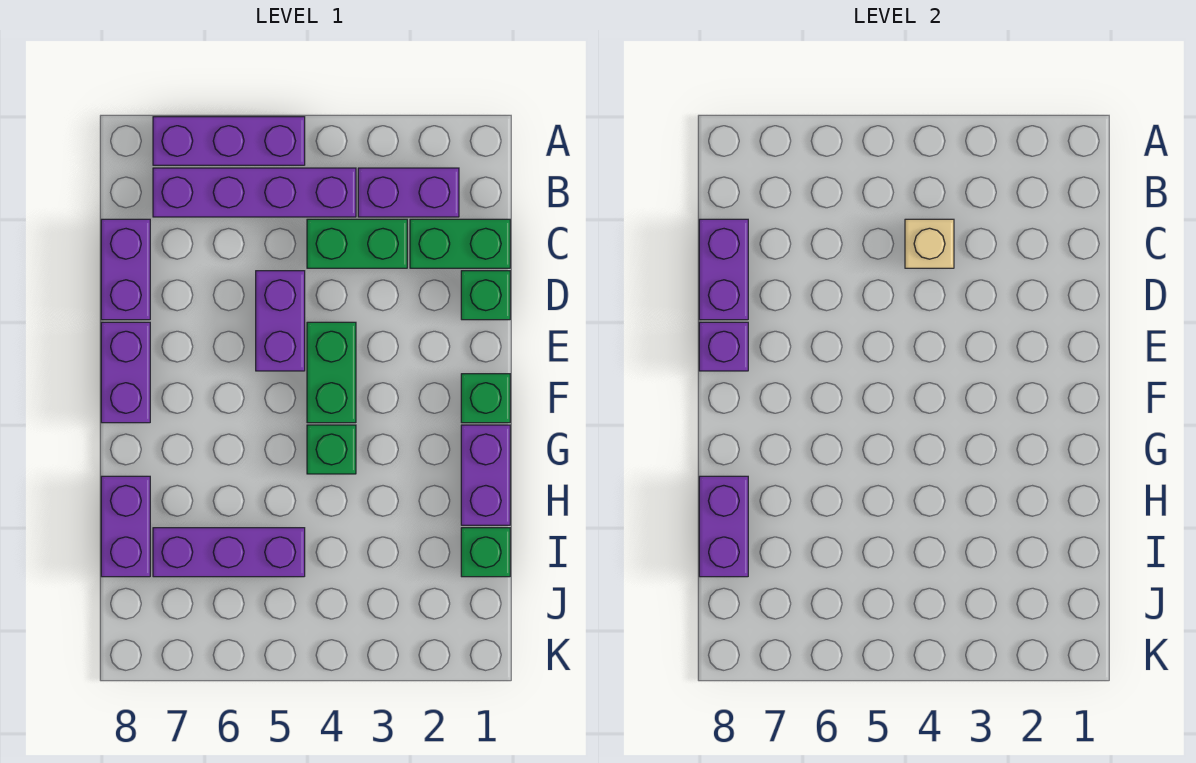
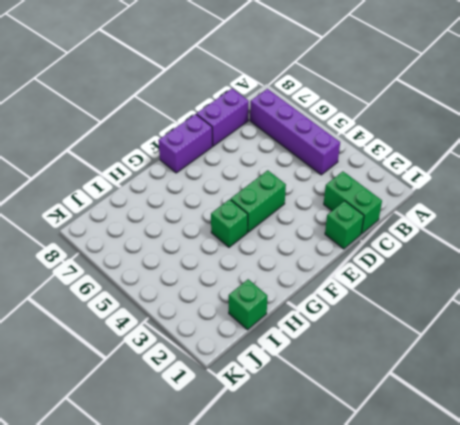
none -> purple 1x3 brick [153,117,305,165]
none -> purple 1x2 brick [358,168,459,217]
none -> green 1x2 brick [307,219,407,268]

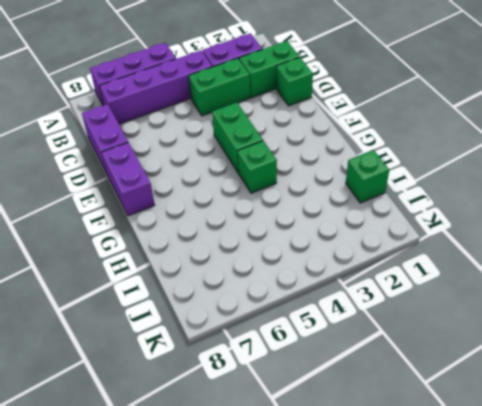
none -> purple 1x2 brick [256,271,305,371]
none -> green 1x1 brick [461,374,510,423]
none -> purple 1x2 brick [461,425,510,525]

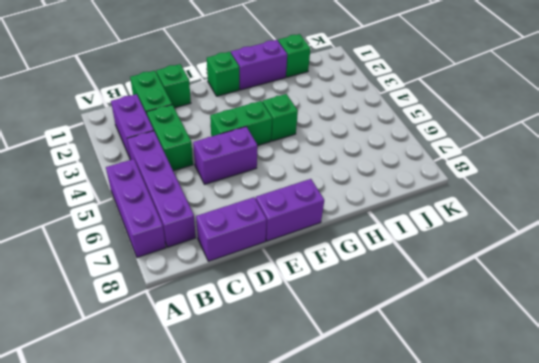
none -> purple 1x2 brick [101,476,150,577]
none -> purple 1x3 brick [153,528,305,577]
none -> tan 1x1 brick [905,219,954,268]

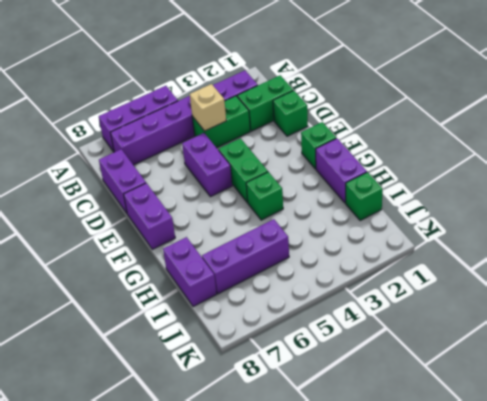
none -> purple 1x2 brick [699,219,748,320]
none -> purple 1x1 brick [699,322,748,371]
none -> purple 1x2 brick [699,476,748,577]

